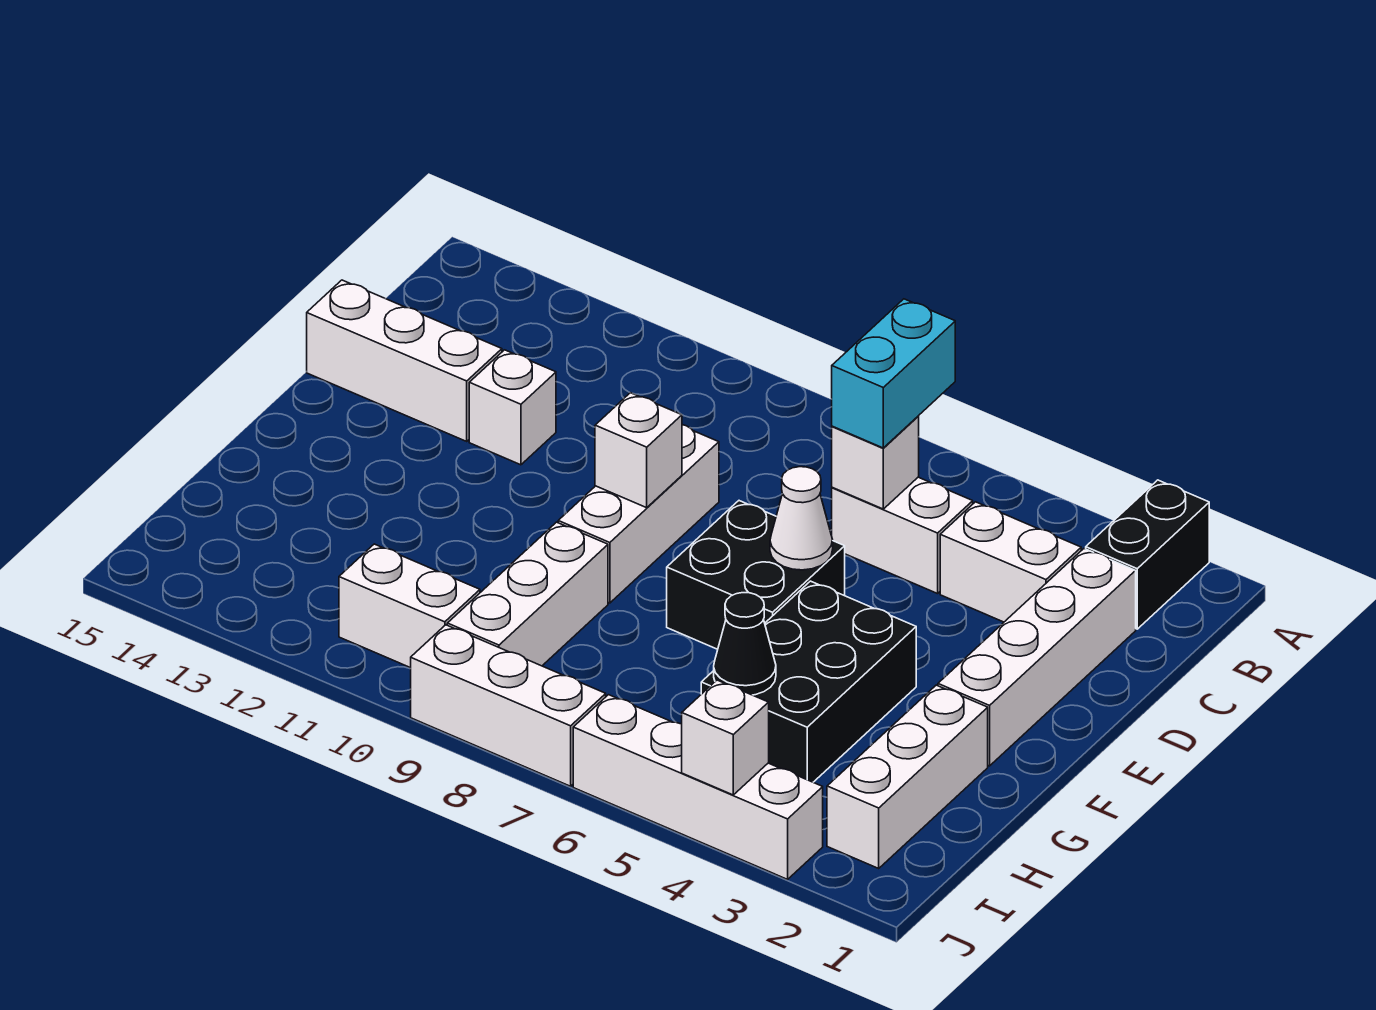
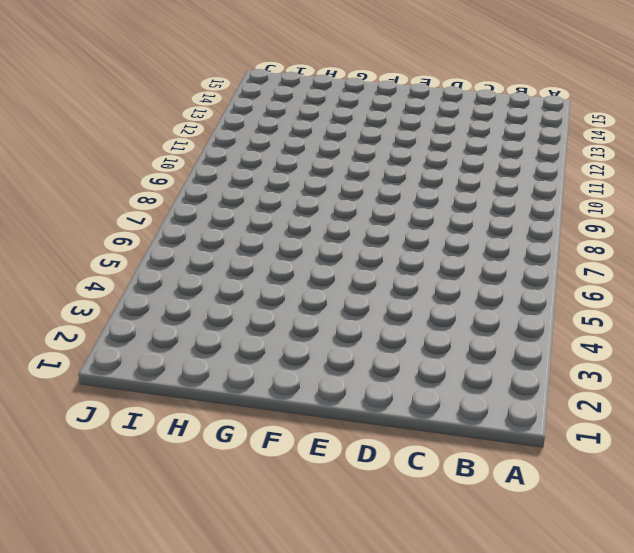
none -> black 1x2 brick [1086,480,1209,629]
none -> white 1x4 brick [938,549,1136,766]
none -> white 1x2 brick [940,502,1081,622]

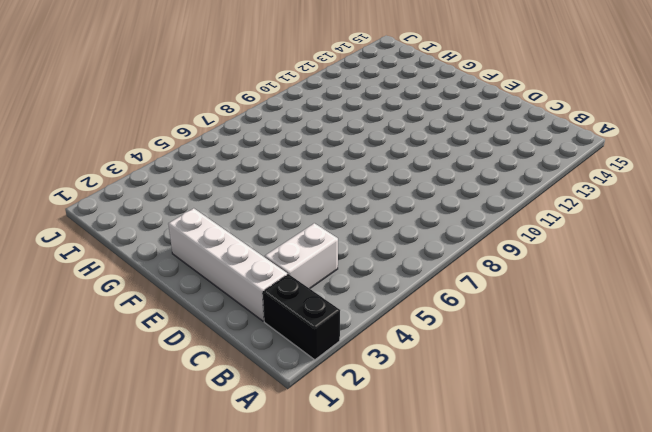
none -> white 1x2 brick [832,477,973,594]
none -> white 1x3 brick [558,425,719,603]
none -> white 1x1 brick [469,350,556,465]

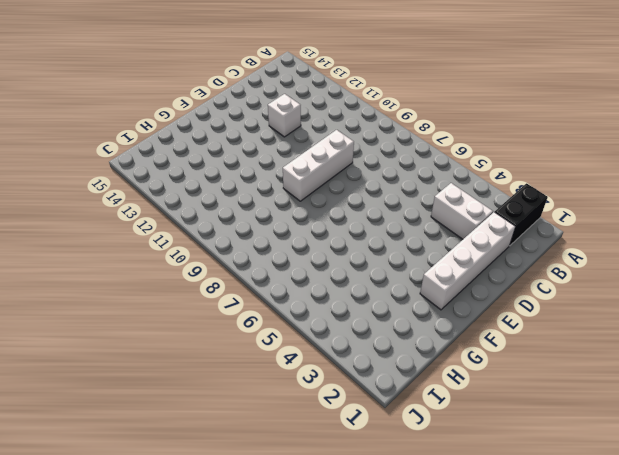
none -> white 1x2 brick [832,477,973,594]
none -> white 1x3 brick [307,280,502,441]
none -> black 2x2 brick [667,501,845,649]

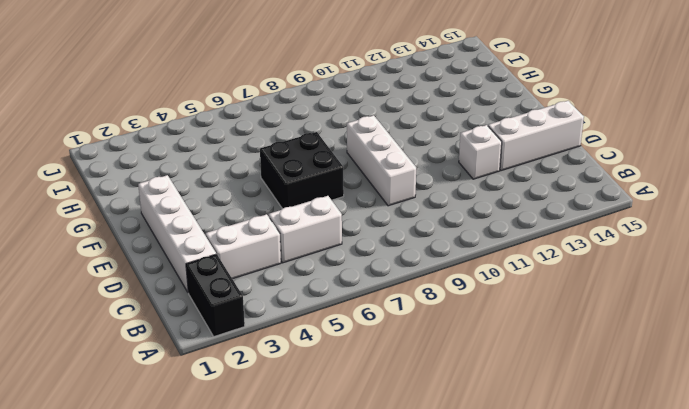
none -> black 2x3 brick [701,581,916,782]
none -> white 1x3 brick [827,685,988,868]
none -> white 1x3 brick [447,522,608,666]

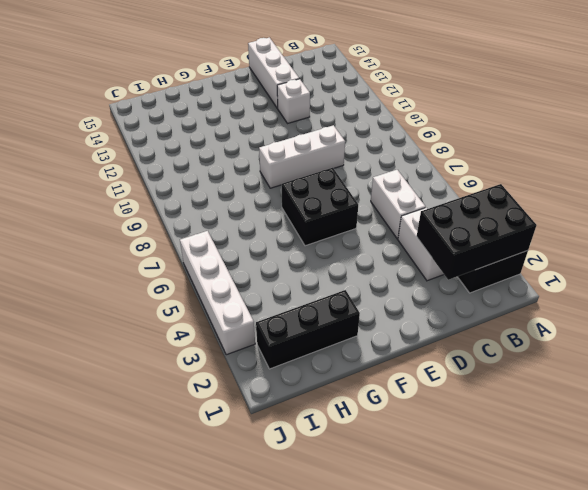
black 2x3 brick [417,184,537,280] -> black 2x3 brick moved to [701,581,916,782]
black 1x3 brick [256,290,360,369] -> white 1x3 brick [827,685,988,868]
none -> white 1x4 brick [938,549,1136,766]
none -> white 1x3 brick [447,522,608,666]
none -> white 1x2 brick [339,544,480,668]

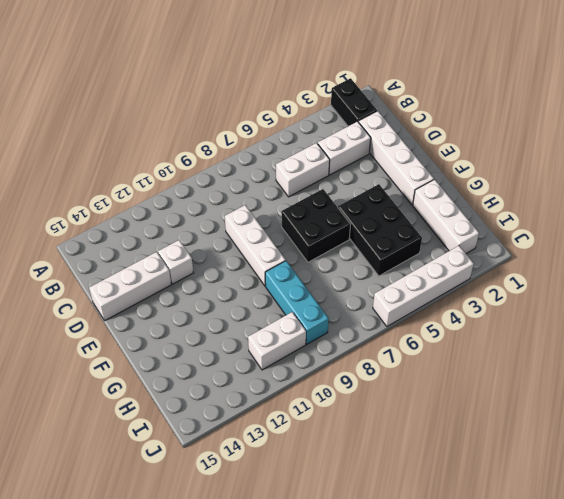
cyan 1x3 brick [265,261,329,344] -> white 1x3 brick [447,522,608,666]
none -> white 1x3 brick [411,625,606,786]
none -> white 1x1 brick [832,417,919,509]
none -> white 1x1 cone [770,467,833,570]

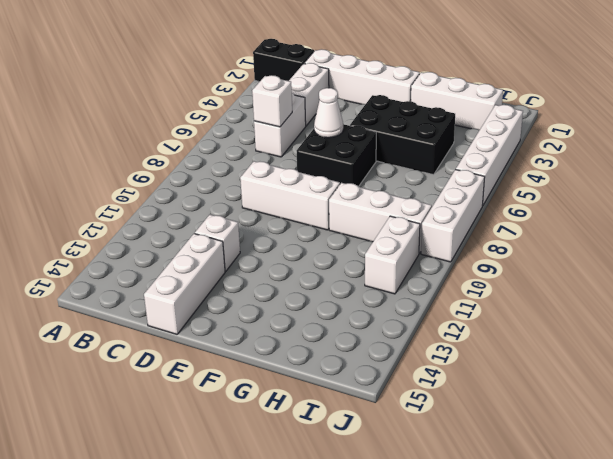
none -> white 1x1 brick [595,393,682,508]
none -> black 1x1 cone [714,593,776,695]
none -> white 1x1 brick [682,680,769,795]

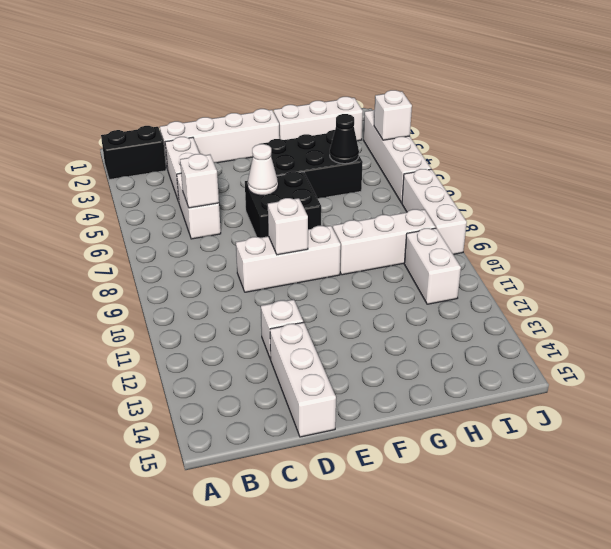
none -> cyan 1x2 brick [832,299,955,448]

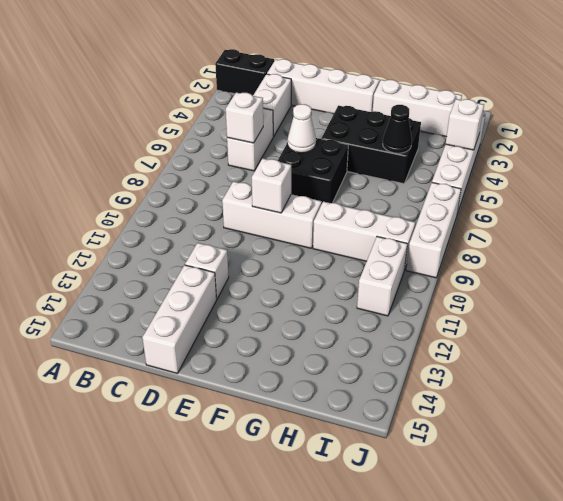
none -> cyan 1x2 brick [832,299,955,448]

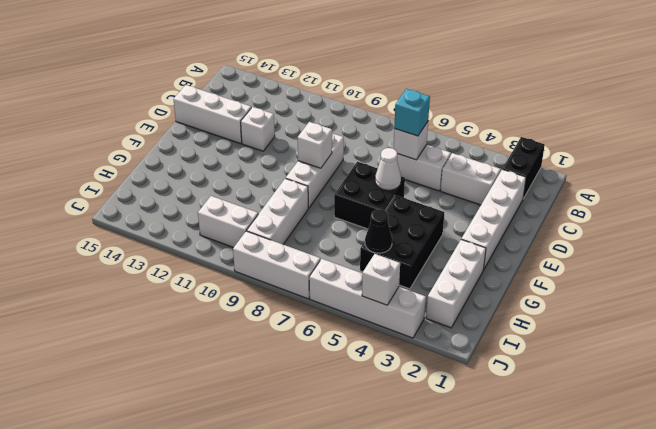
cyan 1x1 brick [394,89,430,136] -> cyan 1x2 brick [832,299,955,448]

